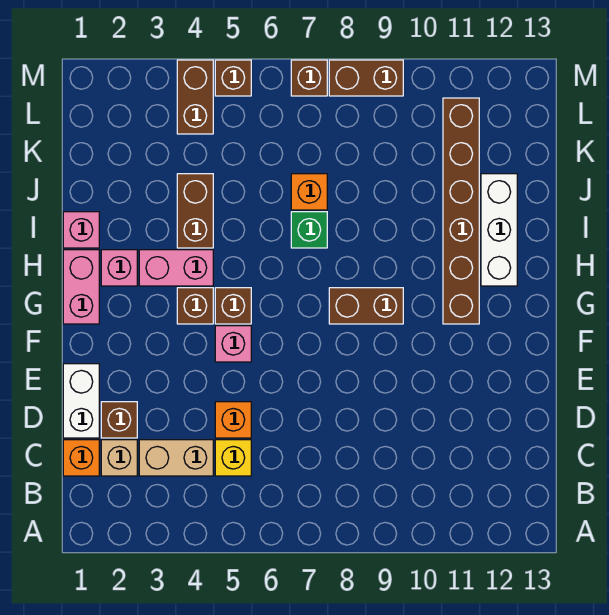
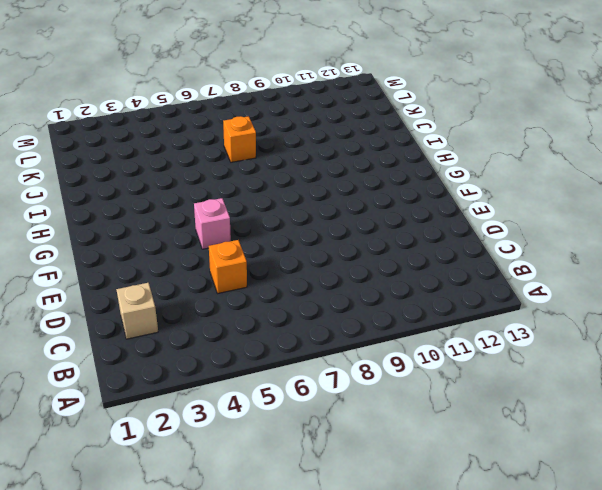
none -> orange 1x1 brick [63,440,99,476]
none -> tan 1x2 brick [139,440,213,476]
none -> yellow 1x1 brick [215,440,251,476]

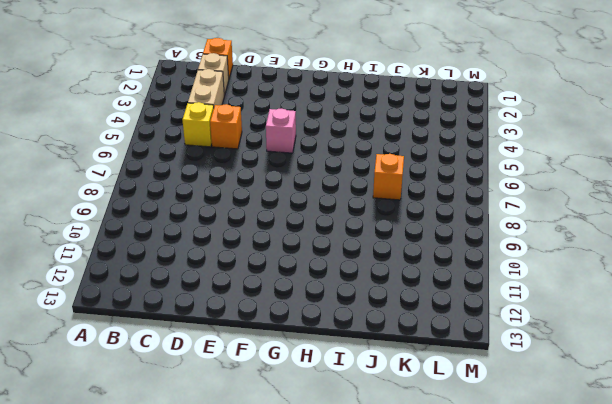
none -> white 1x2 brick [63,364,99,438]
none -> brown 1x1 brick [101,402,137,438]
none -> pink 1x2 brick [63,250,99,324]

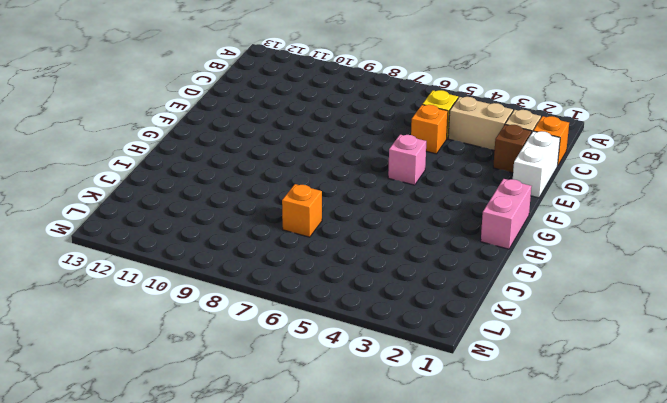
none -> brown 1x1 brick [177,288,213,324]
none -> brown 1x1 brick [215,288,251,324]
none -> brown 1x2 brick [329,288,403,324]

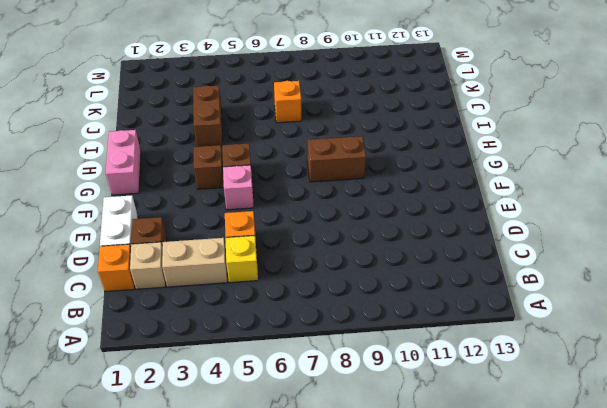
none -> brown 1x6 brick [443,98,479,324]
none -> pink 1x1 brick [101,250,137,286]
none -> pink 1x2 brick [139,250,213,286]

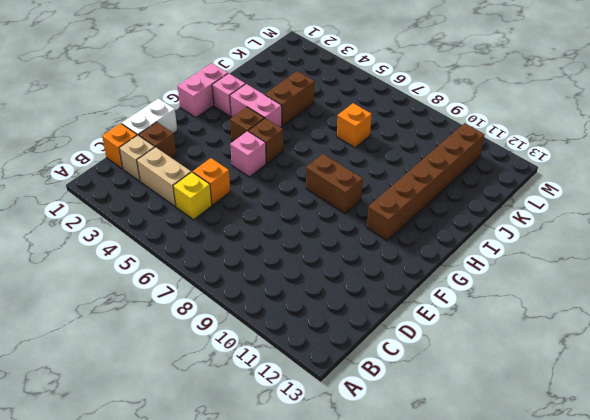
none -> white 1x3 brick [481,174,517,286]
none -> pink 1x1 brick [63,212,99,248]
none -> green 1x1 brick [291,212,327,248]

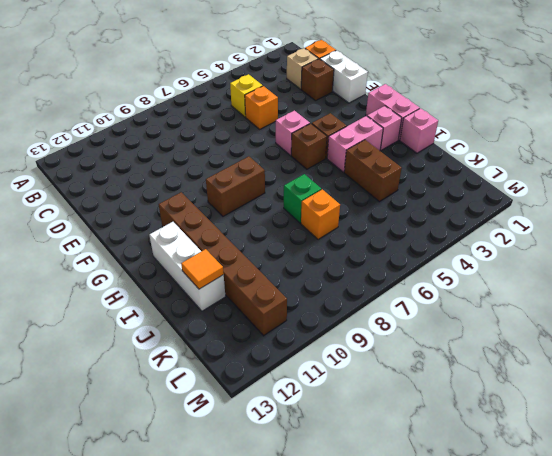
orange 1x1 tile [181,249,224,289] -> none
none -> tan 1x2 brick [139,440,213,476]
none -> brown 1x2 brick [177,60,213,134]
none -> brown 1x1 brick [215,60,251,96]

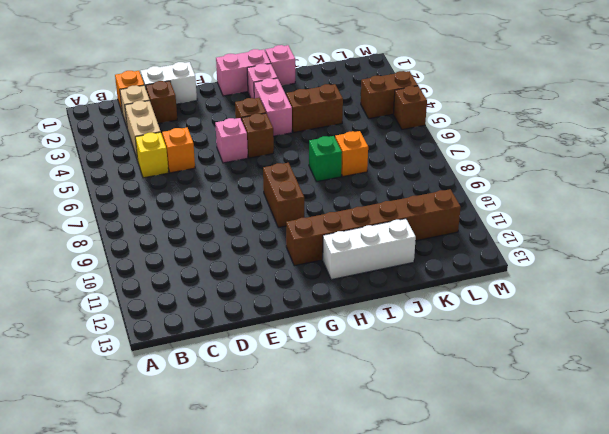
none -> brown 1x1 brick [291,60,327,96]
none -> brown 1x2 brick [329,60,403,96]

